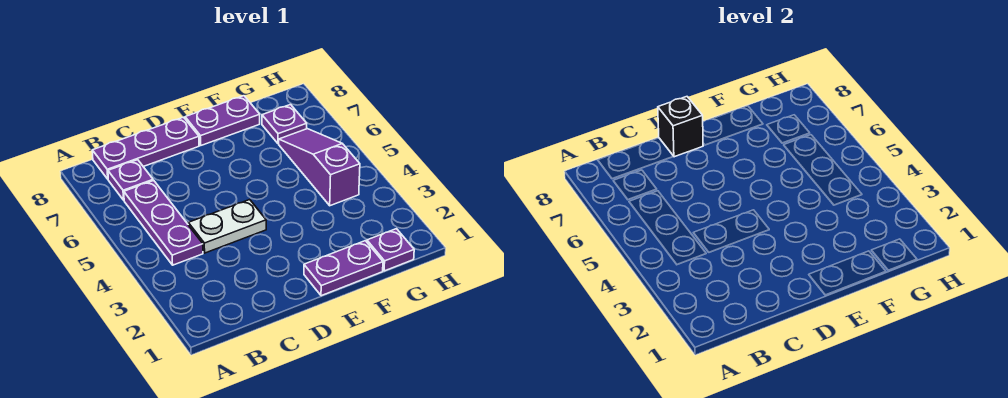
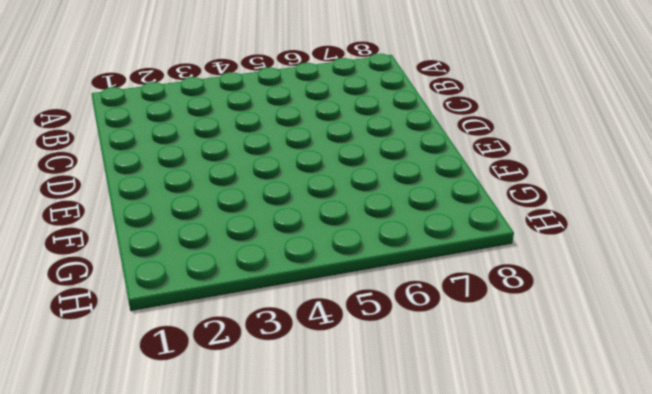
none -> purple 1x3 plate [124,181,203,265]
none -> purple 1x1 plate [108,160,153,200]

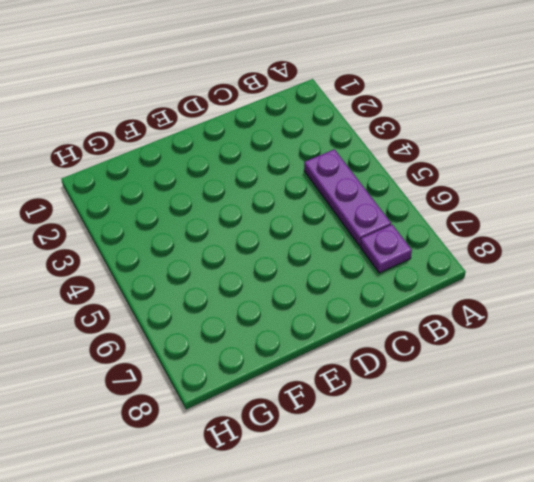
none -> purple 1x3 plate [92,117,199,179]
none -> white 1x2 plate [188,200,266,253]

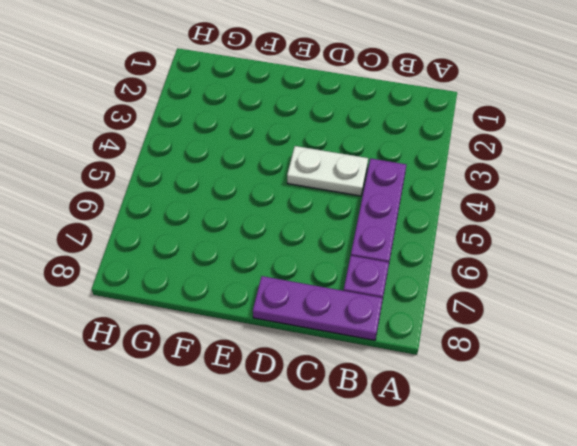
none -> purple 1x2 plate [304,241,383,296]
none -> purple 1x2 plate [185,96,260,145]

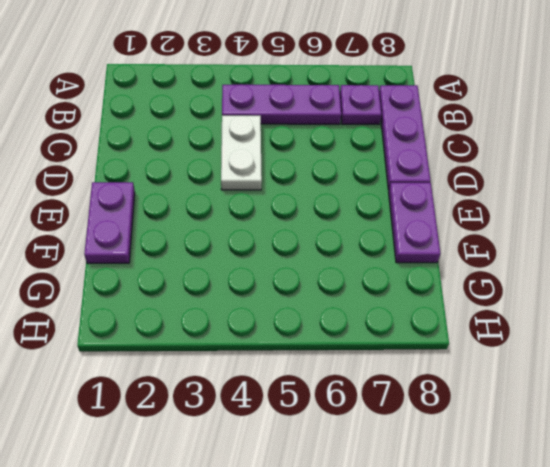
none -> purple 1x1 plate [367,229,414,271]
none -> purple 1x3 slope [279,129,360,206]

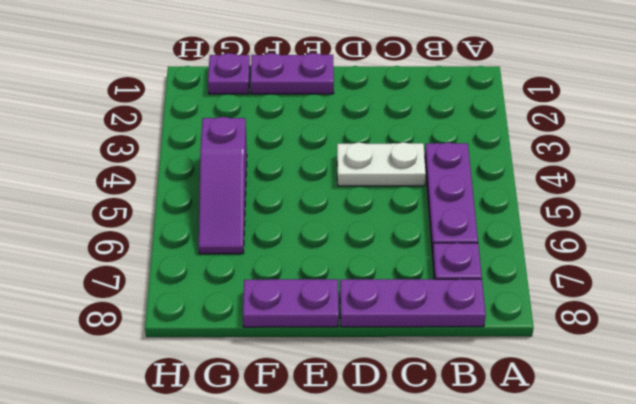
none -> purple 1x1 plate [262,105,307,144]
none -> black 1x1 brick [658,97,703,157]

